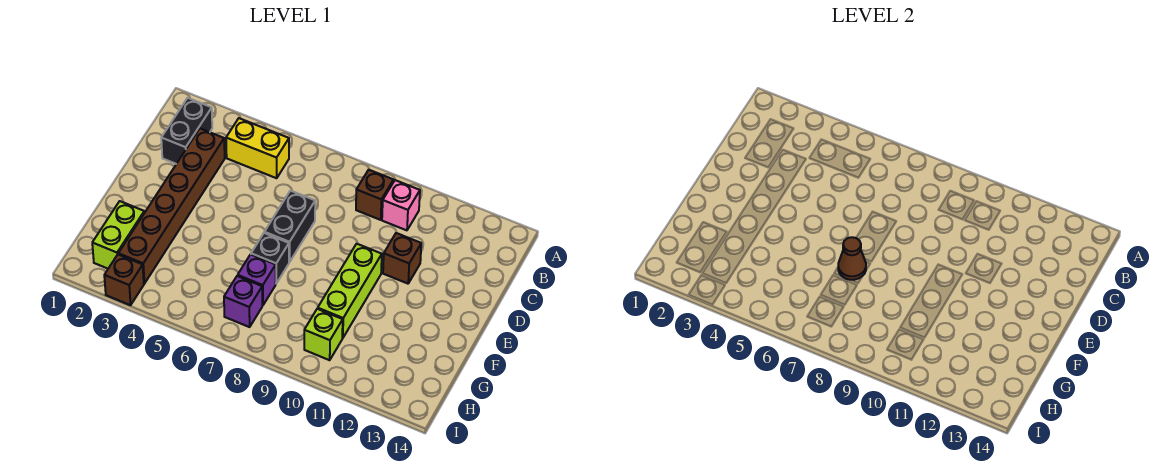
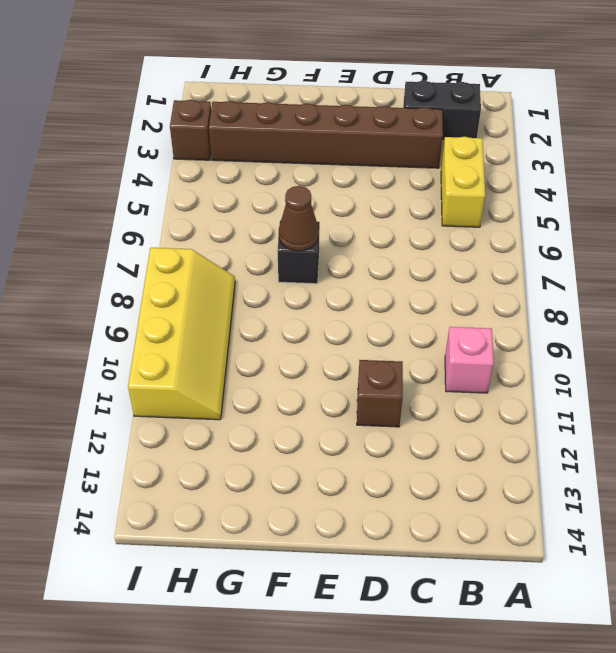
yellow 2x4 slope [128,248,235,420] -> lime 1x1 brick [304,309,343,360]
none -> brown 1x1 brick [356,170,394,220]
none -> black 1x2 brick [264,191,315,262]
none -> lime 1x3 brick [318,244,382,338]

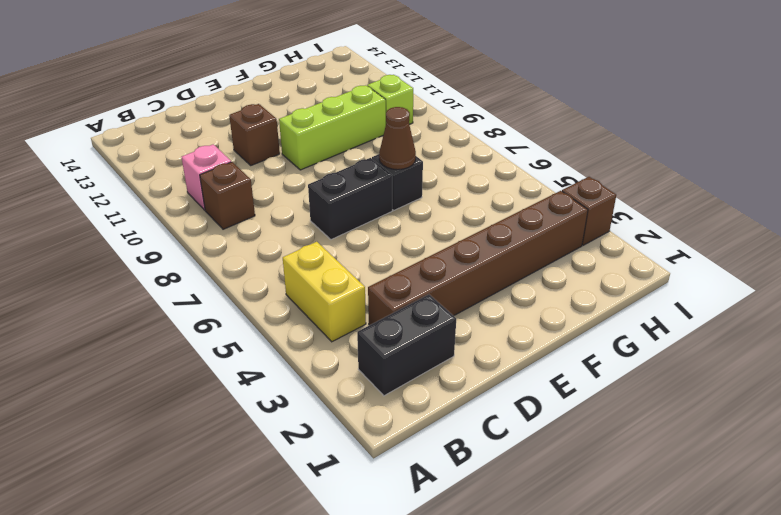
none -> lime 1x2 brick [92,201,144,269]
none -> purple 1x1 brick [238,254,276,305]
none -> purple 1x1 brick [224,276,262,327]

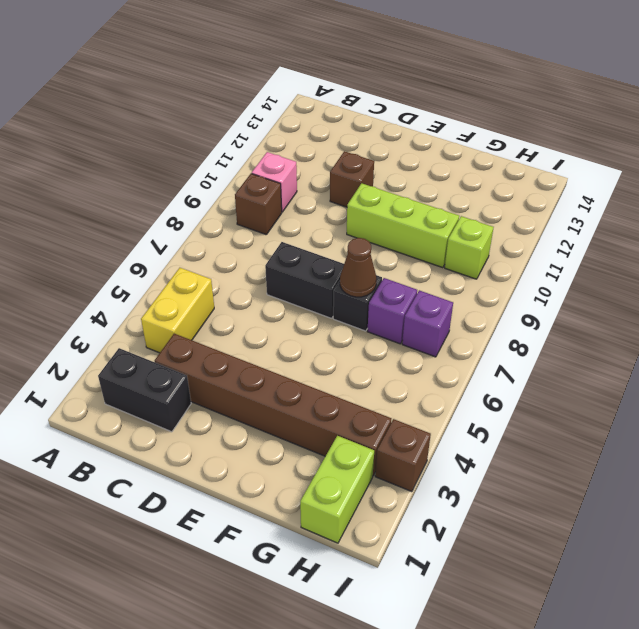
lime 1x2 brick [300,436,374,543] -> lime 1x2 brick turned to [92,201,144,269]

